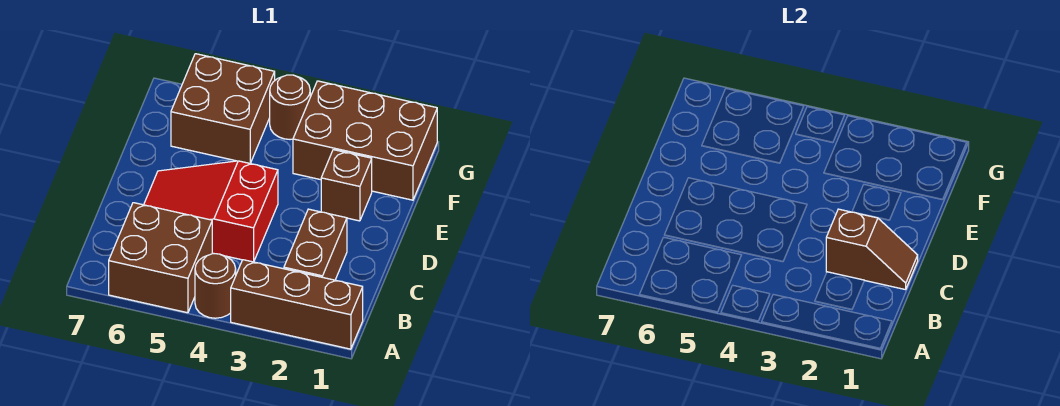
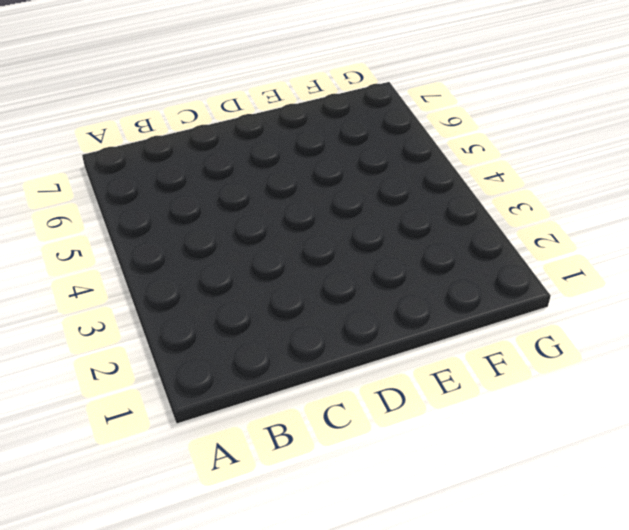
none -> brown 1x3 brick [231,260,363,349]
none -> brown 1x1 round brick [195,253,236,318]

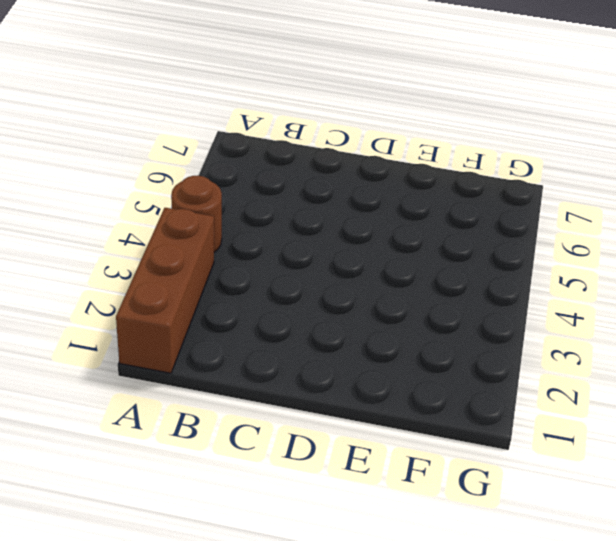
none -> brown 2x2 brick [109,203,212,313]
none -> brown 1x2 brick [284,209,347,280]

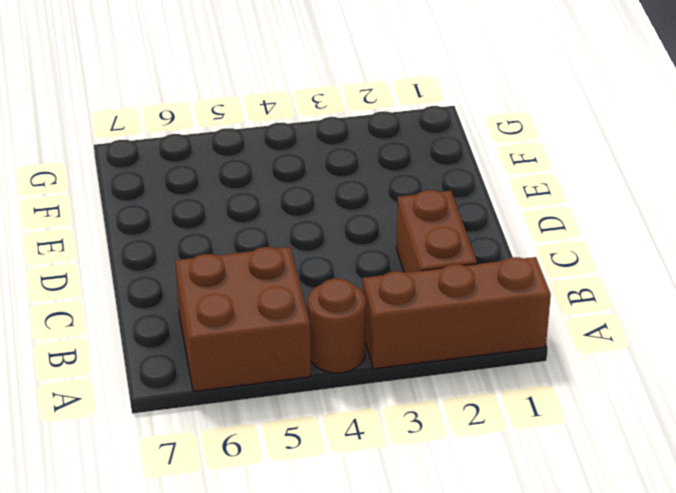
none -> red 2x3 slope [144,161,278,262]
none -> brown 1x1 brick [321,150,372,221]

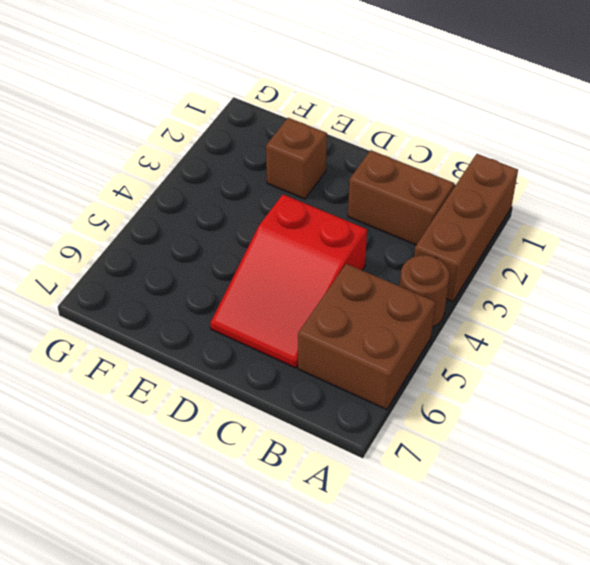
none -> brown 2x3 brick [293,81,437,200]
none -> brown 2x2 brick [171,54,275,163]

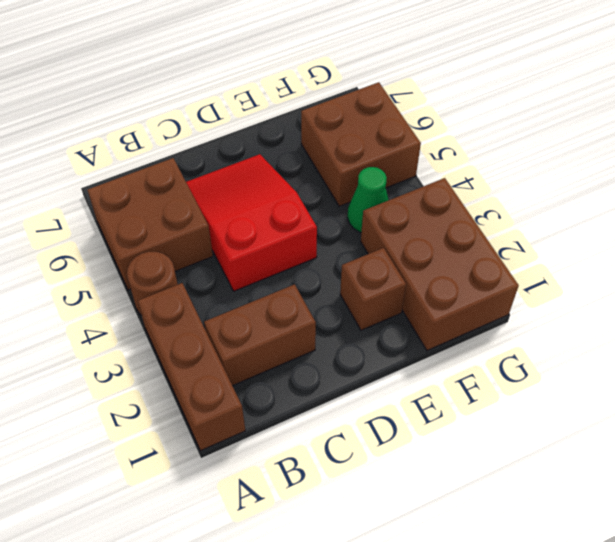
green 1x1 cone [348,167,388,232] -> none
none -> brown 1x1 round brick [270,75,310,140]
none -> brown 1x2 slope [826,209,918,290]

